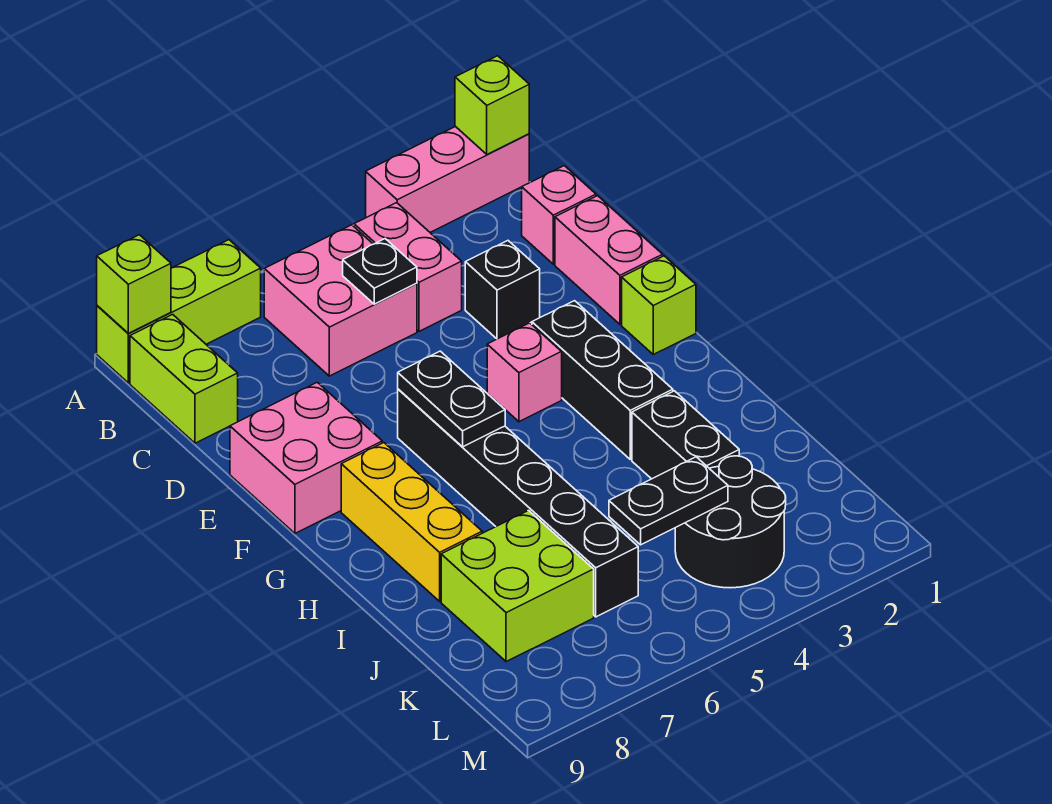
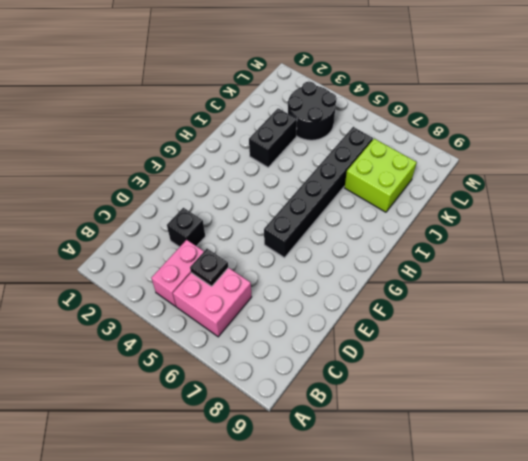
none -> pink 1x3 brick [366,126,529,232]
none -> lime 1x3 brick [97,240,261,383]
none -> lime 1x2 brick [130,314,238,443]

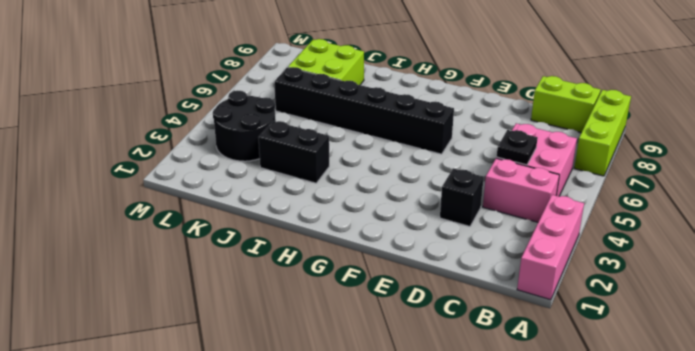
none -> pink 1x1 brick [522,166,596,264]
none -> pink 1x2 brick [555,196,663,324]
none -> pink 2x2 brick [230,382,382,533]

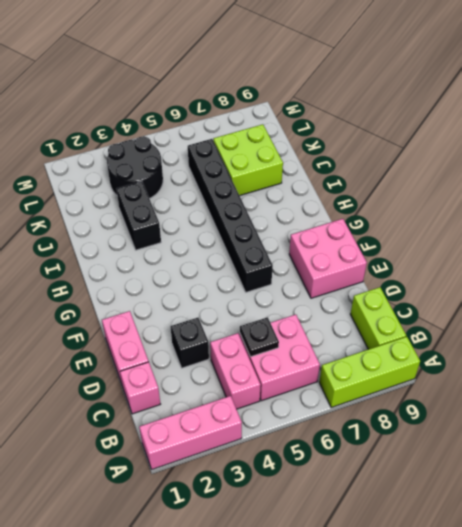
none -> lime 1x1 brick [622,256,696,354]
none -> black 1x3 brick [532,301,673,459]
none -> pink 1x1 brick [487,323,562,422]

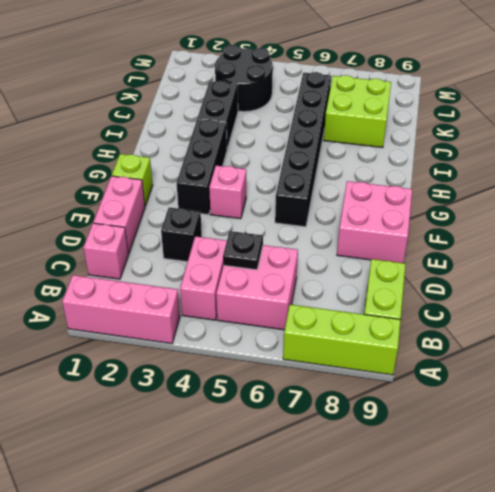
none -> yellow 1x3 brick [341,443,482,601]
none -> lime 1x1 brick [455,56,529,154]
none -> lime 1x1 brick [97,235,171,333]

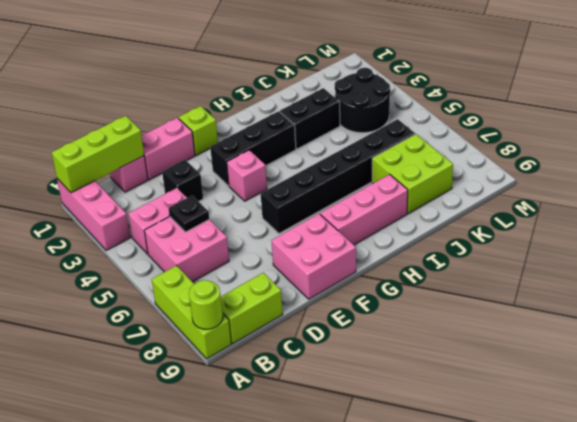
lime 1x3 brick [52,116,144,193] -> lime 1x1 brick [455,56,529,154]
lime 1x1 round brick [189,280,223,329] -> lime 1x1 brick [97,235,171,333]
pink 1x3 brick [320,174,408,245] -> yellow 1x3 brick [341,443,482,601]
none -> black 1x2 plate [398,351,505,447]
none -> black 1x2 plate [609,457,728,545]

